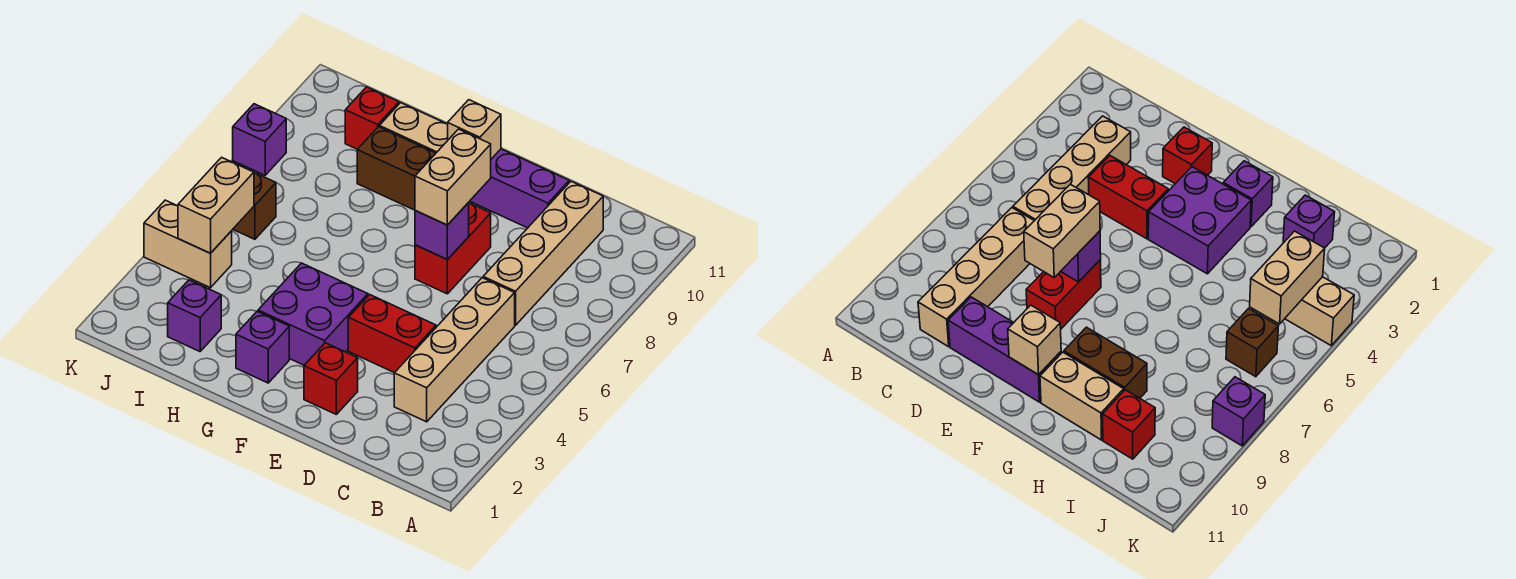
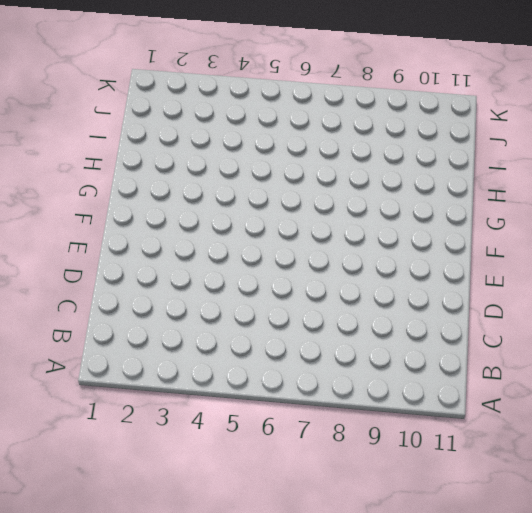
none -> tan 1x4 brick [394,278,515,422]
none -> tan 1x4 brick [483,181,603,325]
none -> red 1x2 brick [348,295,436,373]

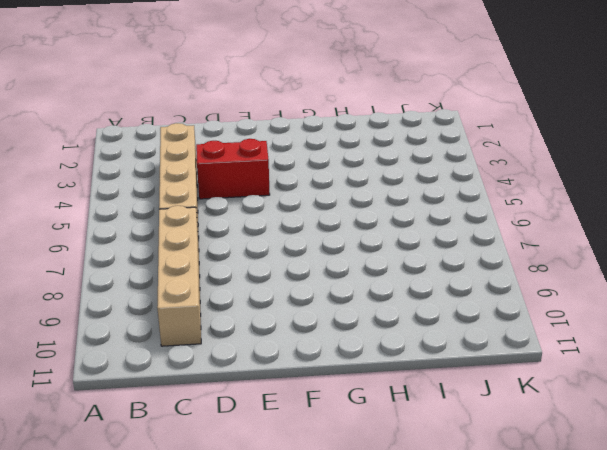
none -> purple 1x3 brick [470,149,569,228]
none -> red 1x1 brick [304,343,358,414]
none -> red 1x2 brick [415,203,491,294]

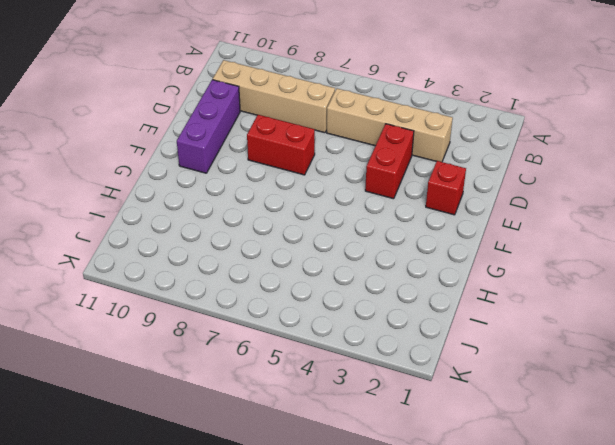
none -> purple 2x2 brick [258,263,368,365]
none -> purple 1x1 brick [236,311,289,383]
none -> brown 1x2 brick [357,127,436,210]

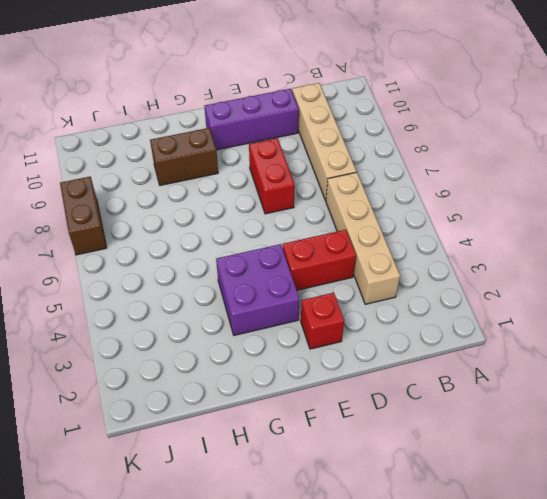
brown 1x2 brick [60,177,106,255] -> purple 1x1 brick [233,104,286,175]
none -> purple 1x1 brick [236,311,289,383]
none -> tan 1x2 brick [379,103,448,153]
none -> purple 1x1 brick [168,280,221,352]

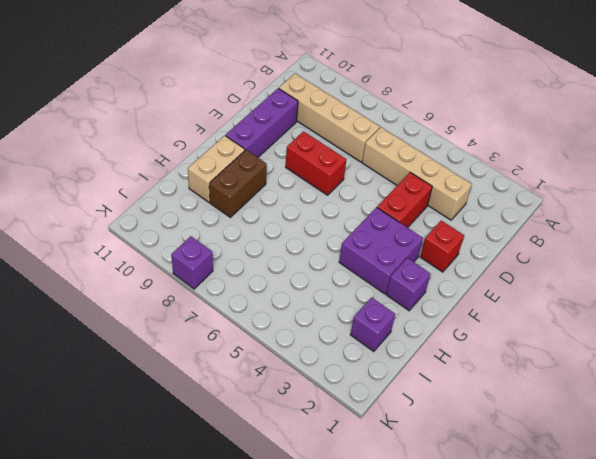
none -> red 1x1 brick [345,87,399,149]
none -> tan 1x2 brick [144,200,232,288]
none -> brown 1x1 brick [233,173,276,239]

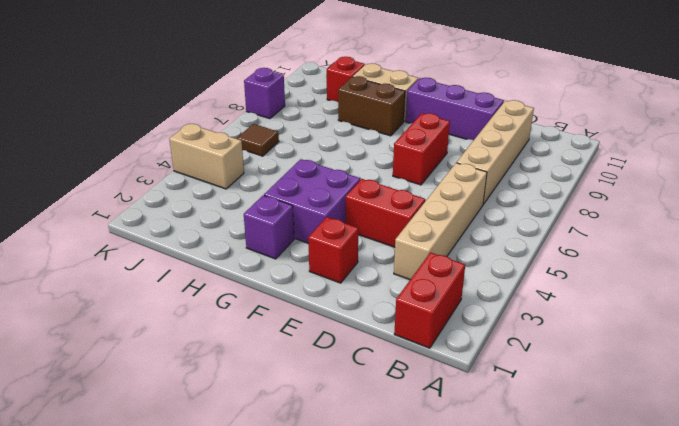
red 1x2 brick [394,253,465,348] -> none
brown 1x1 tile [237,124,279,156] -> brown 1x1 brick [233,173,276,239]
none -> purple 1x1 brick [168,280,221,352]
none -> purple 1x1 brick [415,203,469,260]
none -> tan 1x1 brick [448,100,501,159]

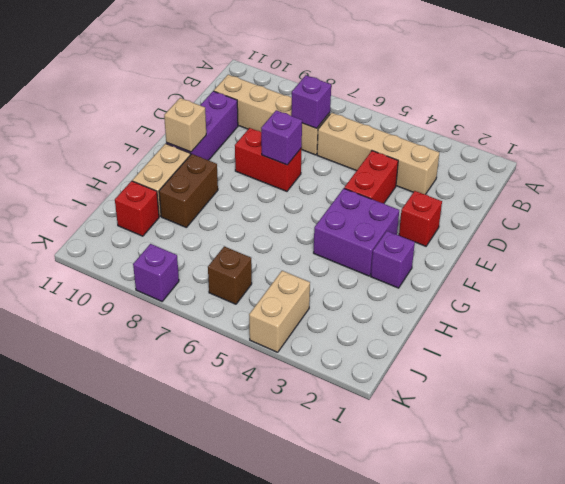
purple 1x1 brick [291,75,331,128] -> purple 1x1 brick moved to [168,280,221,352]
none -> tan 1x2 brick [178,157,254,253]
none -> tan 1x2 brick [415,129,491,225]

